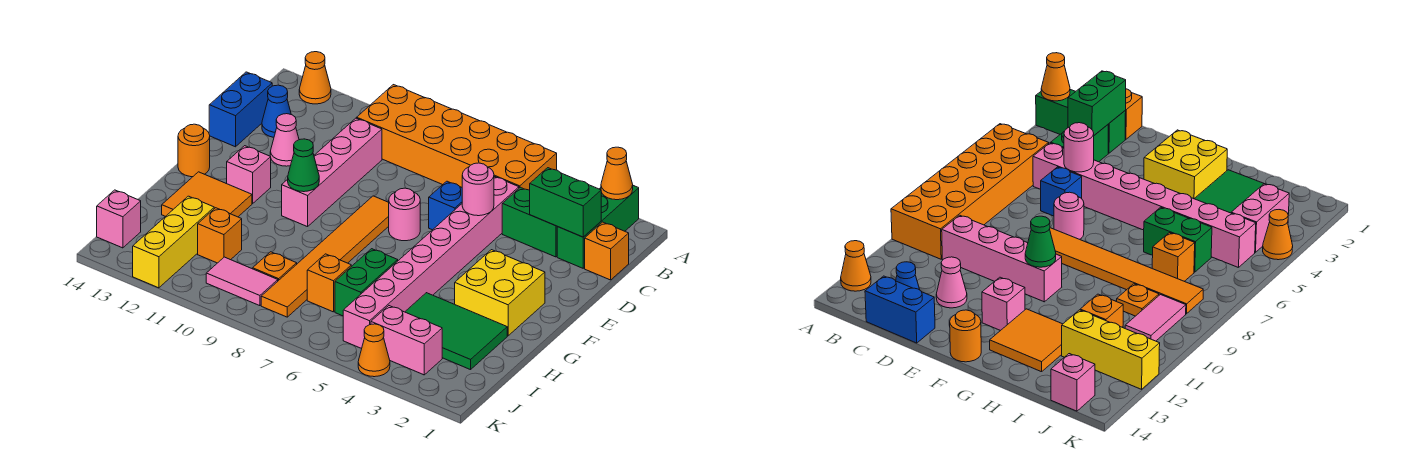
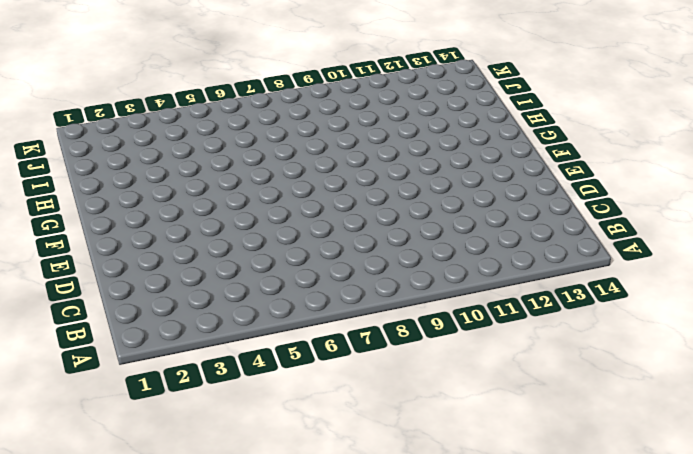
none -> green 1x3 brick [557,186,639,268]
none -> orange 2x6 brick [357,85,557,190]
none -> orange 1x1 cone [299,52,331,104]
none -> orange 1x1 brick [585,222,629,280]

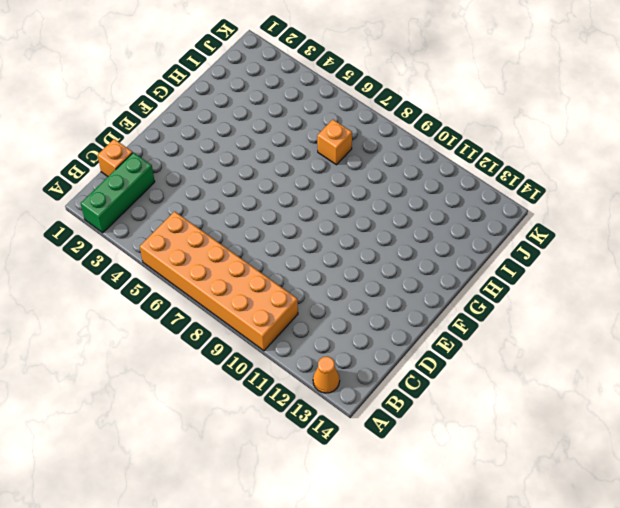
none -> green 1x2 brick [502,187,557,257]
none -> pink 1x8 brick [343,177,519,349]
none -> pink 1x4 brick [282,118,382,227]
none -> blue 1x1 cone [262,85,291,137]

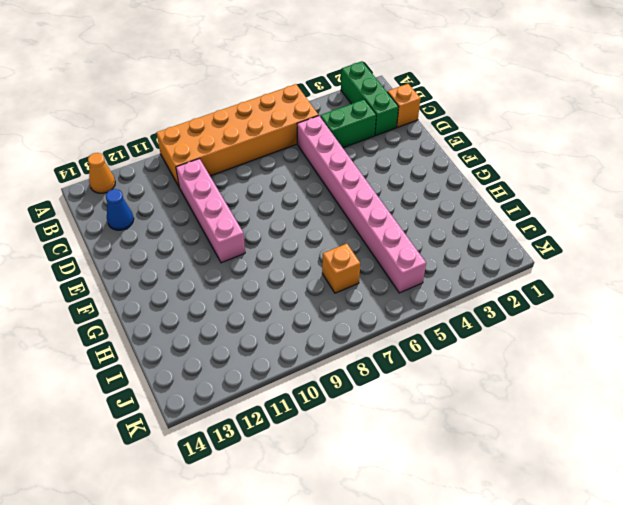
none -> blue 1x2 brick [209,72,272,147]
none -> blue 1x1 brick [429,181,462,230]
none -> pink 1x1 cone [270,114,299,166]
none -> pink 1x1 round brick [389,188,420,241]

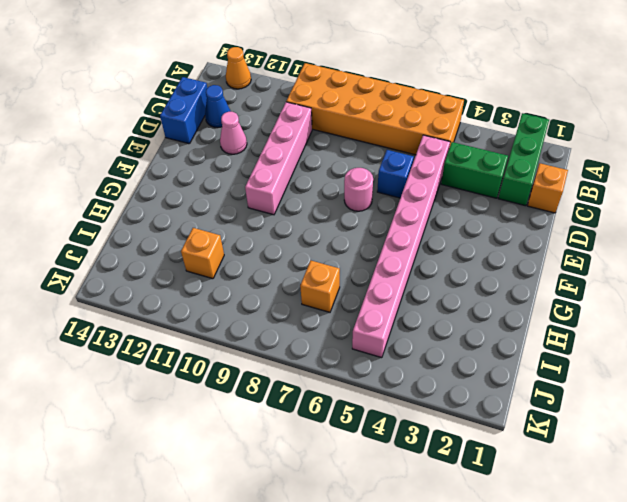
none -> orange 1x6 tile [261,196,389,317]
none -> yellow 2x2 brick [455,250,545,336]
none -> pink 1x1 brick [227,146,271,203]
none -> orange 1x1 round brick [178,124,210,177]

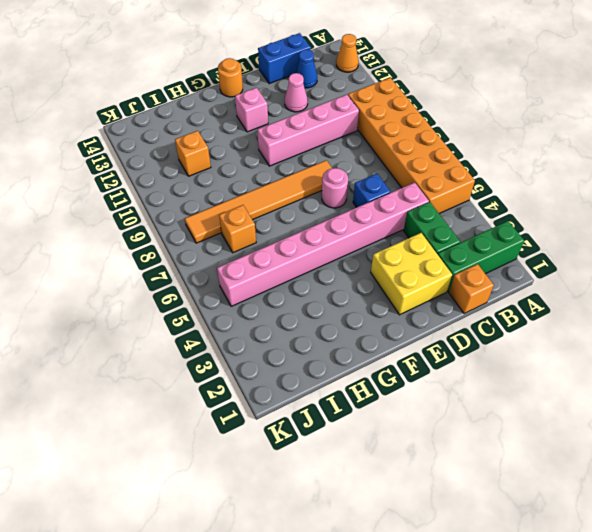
yellow 2x2 brick [371,233,452,315] -> yellow 2x2 brick moved to [455,250,545,336]
none -> orange 2x2 tile [162,172,252,217]
none -> green 2x3 tile [405,293,507,370]
none -> green 1x2 brick [335,249,398,316]
none -> orange 1x1 plate [253,252,297,281]

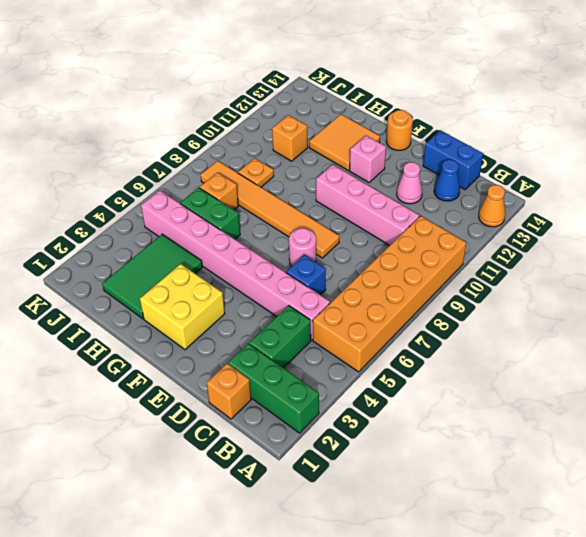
none -> yellow 1x3 brick [133,196,214,288]
none -> pink 1x2 brick [371,306,442,375]
none -> pink 1x2 tile [206,257,278,306]
none -> pink 1x1 brick [97,190,141,248]

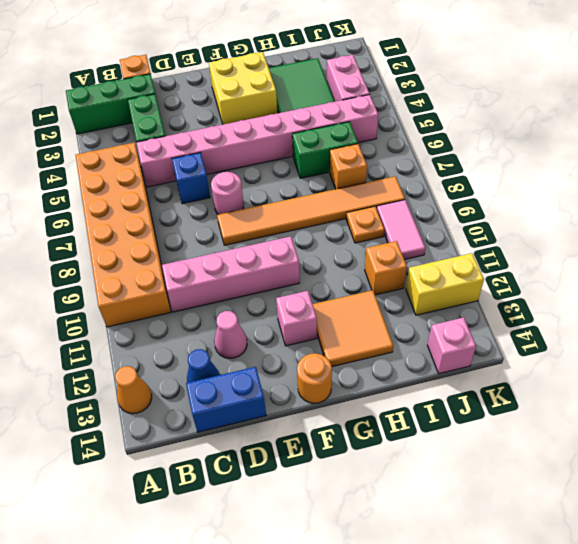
yellow 1x2 brick [406,253,484,315] -> yellow 1x3 brick [133,196,214,288]
none -> orange 1x1 cone [358,324,390,377]
none -> orange 1x1 cone [601,147,633,200]
none -> green 1x2 brick [530,168,601,237]
none -> pink 1x1 round brick [462,163,494,216]

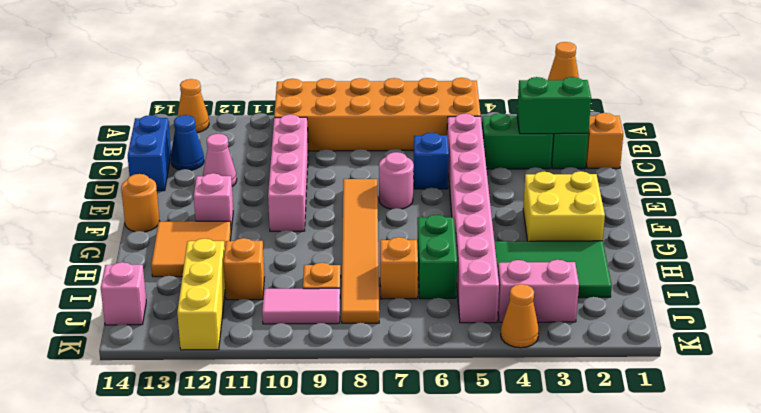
none -> pink 1x1 round brick [462,163,494,216]
none -> green 1x1 cone [288,139,319,192]

